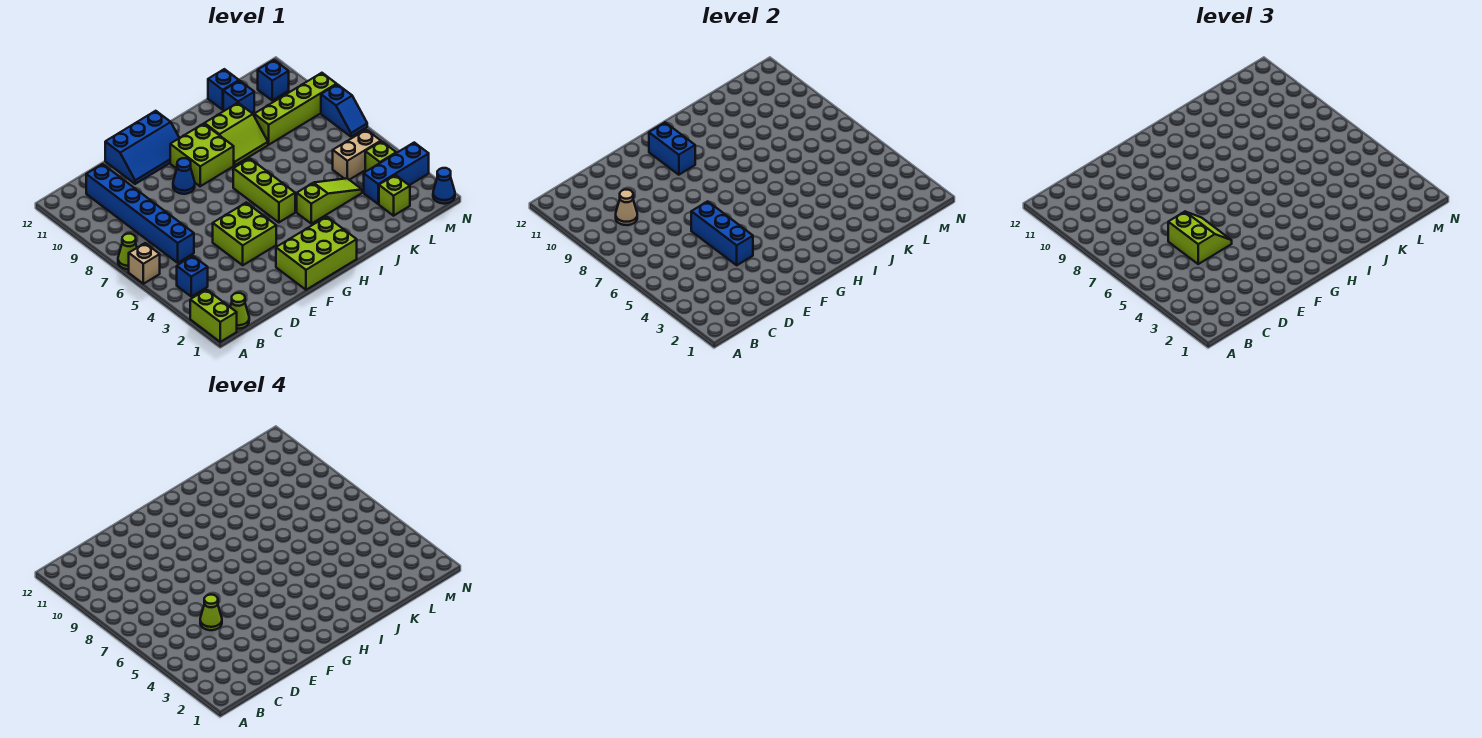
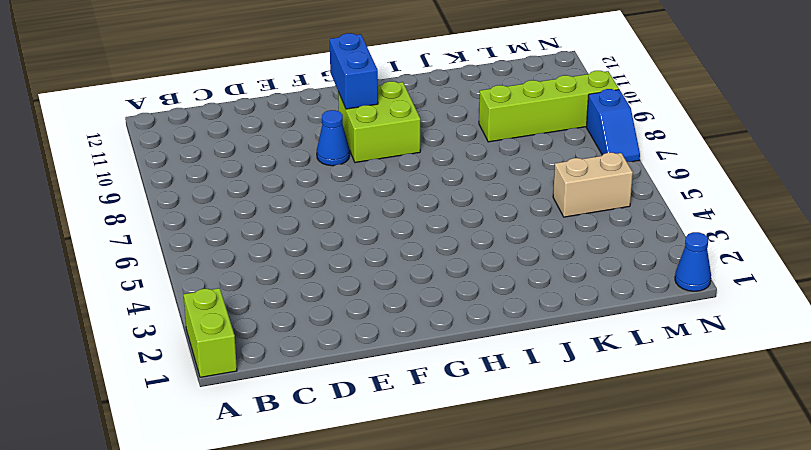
none -> tan 1x1 brick [129,243,160,284]
none -> lime 1x1 cone [118,234,137,269]
none -> lime 1x1 cone [230,293,249,329]

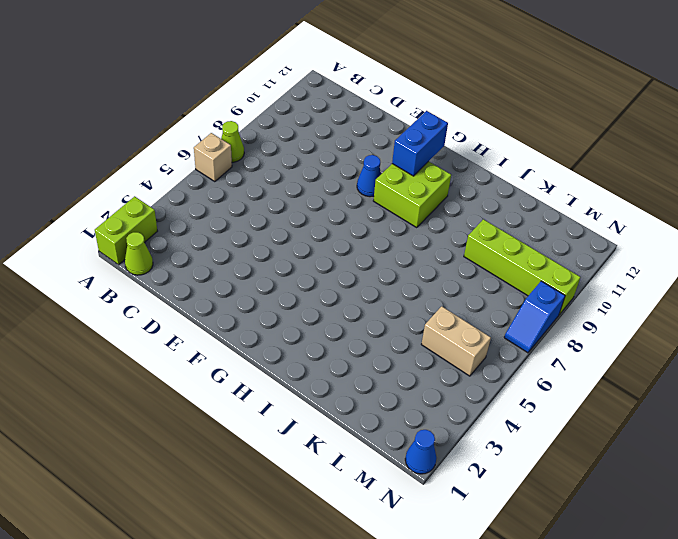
none -> blue 1x1 brick [177,256,208,297]
none -> blue 1x6 brick [86,164,194,263]
none -> lime 2x2 brick [213,203,276,265]

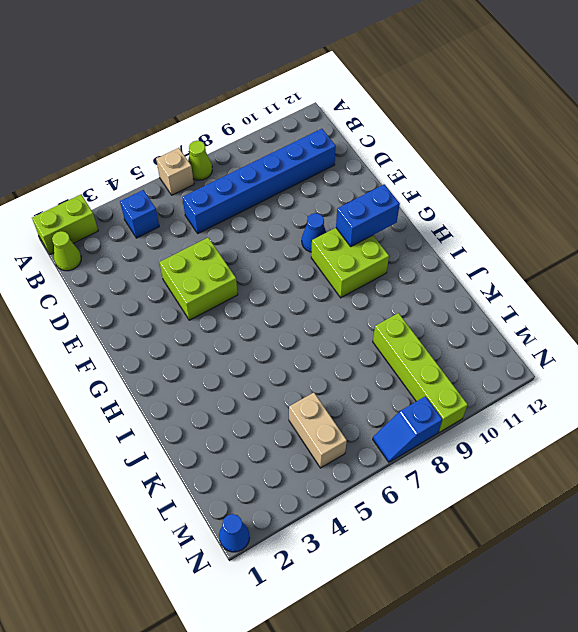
none -> blue 2x3 slope [105,111,179,184]
none -> lime 2x3 brick [276,217,357,290]
none -> lime 1x3 brick [233,159,295,222]

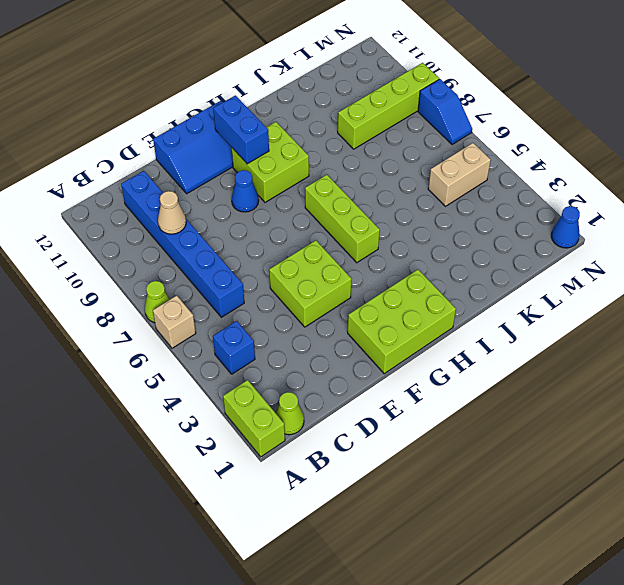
none -> lime 1x3 slope [297,178,362,224]
none -> lime 2x2 slope [205,103,268,165]
none -> blue 1x1 brick [223,81,254,113]

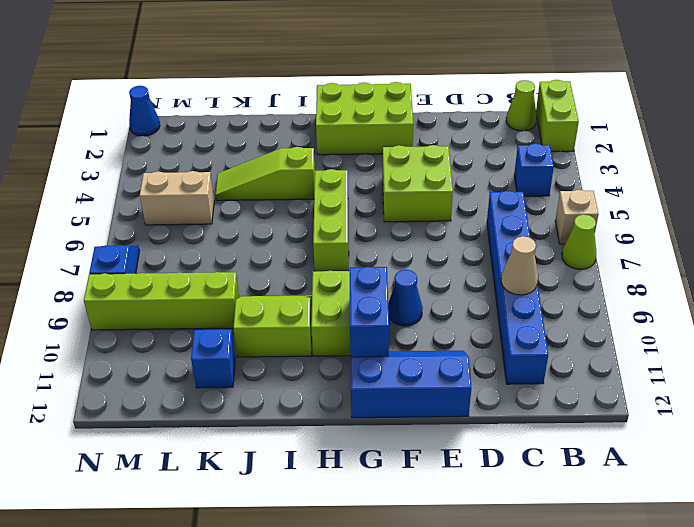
none -> blue 1x1 brick [208,69,239,110]
none -> lime 1x1 brick [379,175,410,216]
none -> blue 1x3 brick [364,143,429,204]

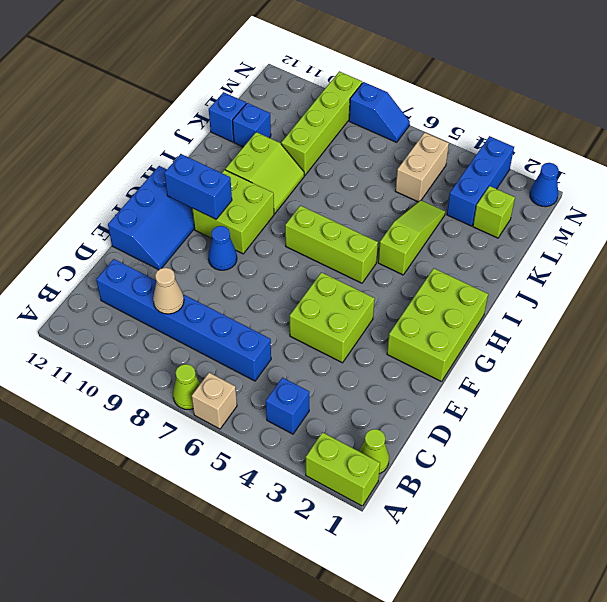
none -> lime 1x1 brick [365,141,396,171]
none -> blue 1x1 brick [258,60,289,101]
none -> blue 1x3 brick [691,201,753,265]

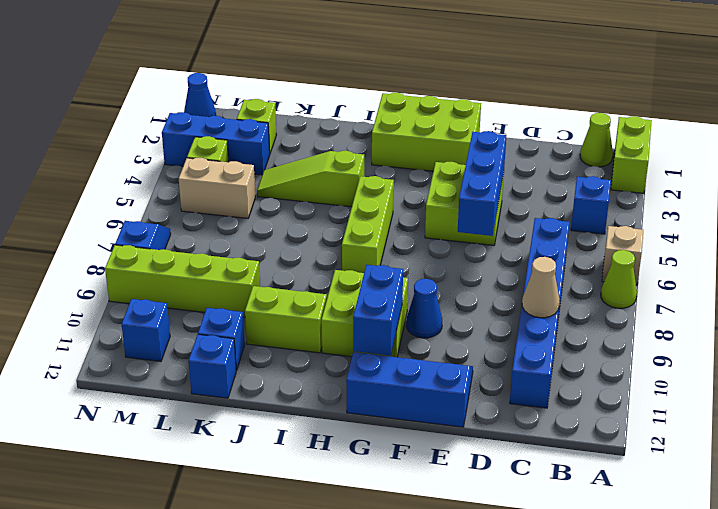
none -> lime 2x2 slope [1168,212,1232,264]
none -> lime 1x1 cone [200,595,222,630]

